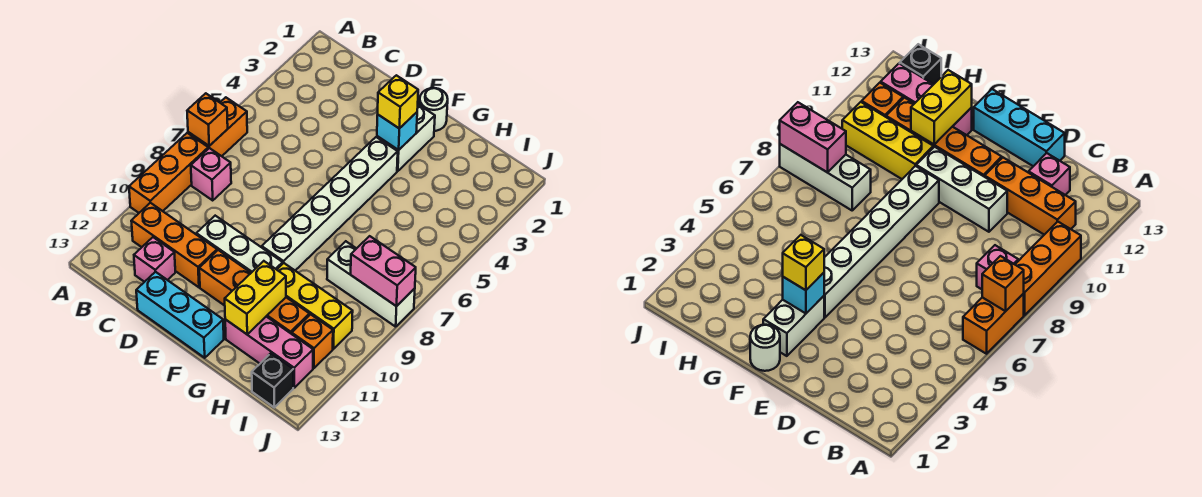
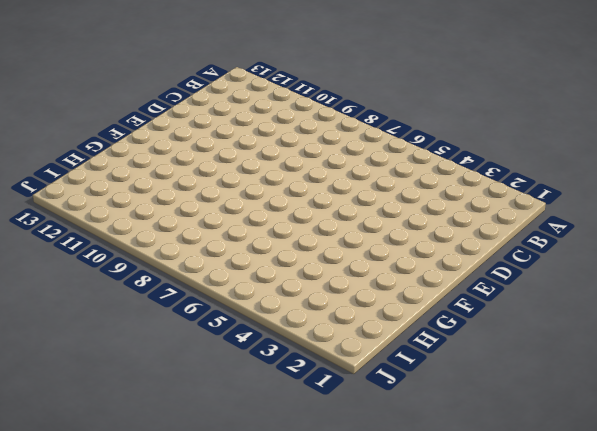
none -> orange 1x2 brick [188,97,247,156]
none -> orange 1x3 brick [129,133,208,213]
none -> pink 1x1 brick [191,148,231,200]

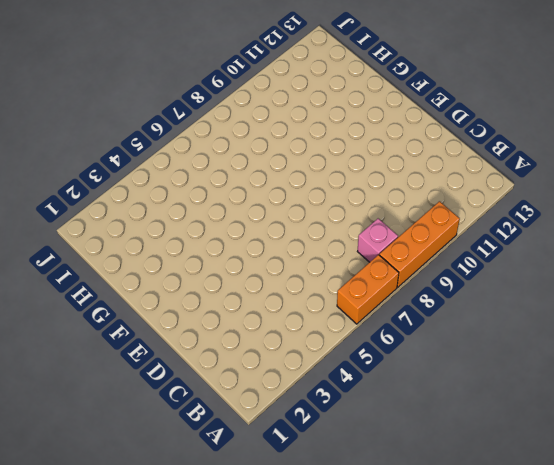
none -> orange 1x3 brick [131,203,217,287]
none -> pink 1x1 brick [134,237,175,282]
none -> white 1x3 brick [196,216,283,273]

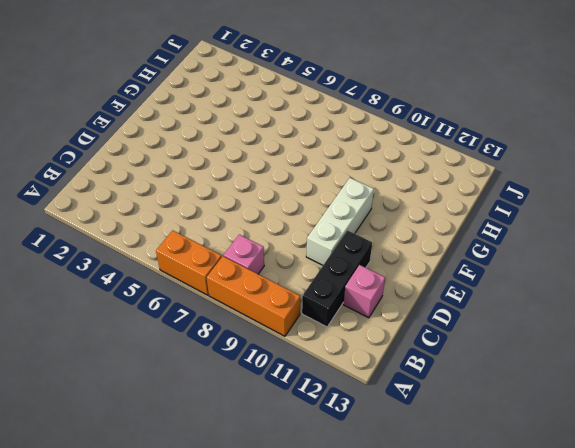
black 1x3 brick [302,230,372,327] -> orange 1x3 brick [131,203,217,287]
none -> cyan 1x3 brick [136,272,224,358]
none -> orange 1x4 brick [199,250,309,334]
none -> white 1x1 round brick [420,88,448,131]

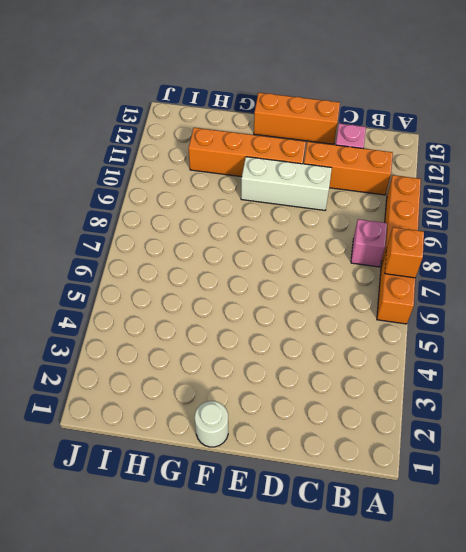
orange 1x3 brick [254,93,340,144] -> cyan 1x3 brick [136,272,224,358]
none -> white 1x2 brick [377,105,435,171]
none -> white 1x6 brick [262,137,398,270]
none -> yellow 1x3 brick [277,263,353,349]

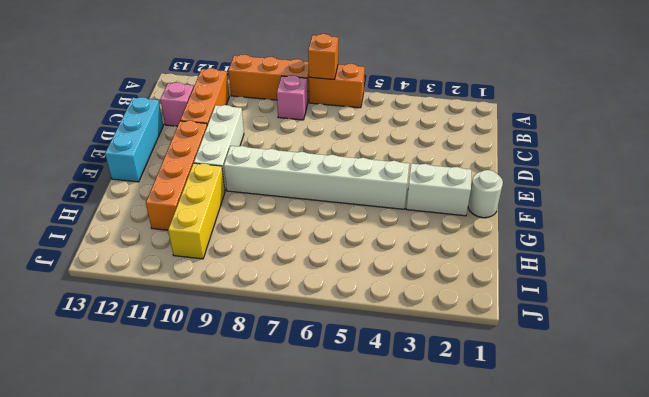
none -> pink 1x3 brick [225,317,313,388]
none -> white 1x3 brick [327,241,415,327]
none -> orange 1x1 brick [292,314,333,368]

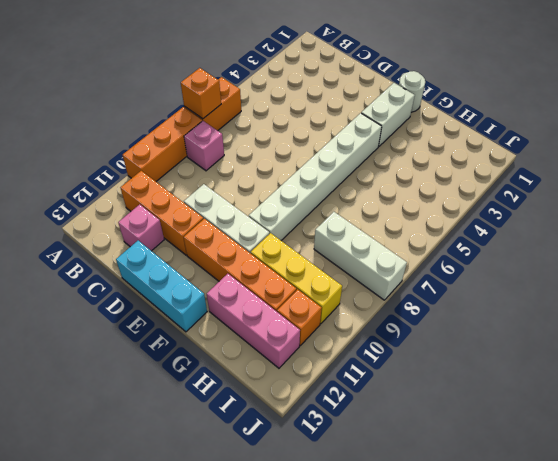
none -> black 1x1 brick [252,353,293,407]
none -> cyan 1x1 brick [377,112,417,150]
none -> yellow 1x2 brick [225,261,286,335]

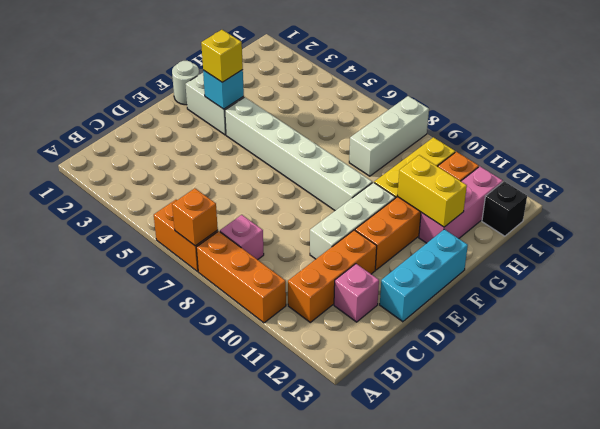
none -> pink 1x2 brick [351,236,416,306]

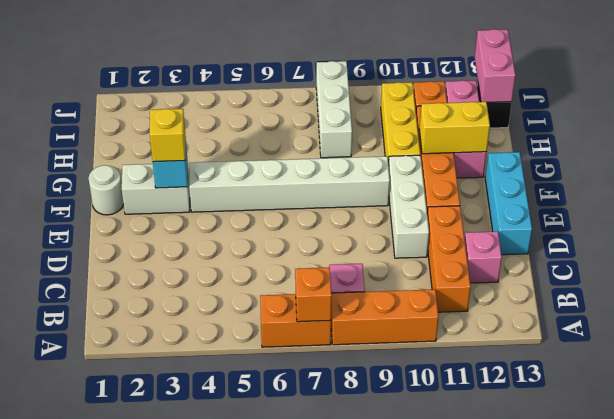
pink 1x2 brick [475,29,515,102] -> pink 1x2 brick moved to [351,236,416,306]

